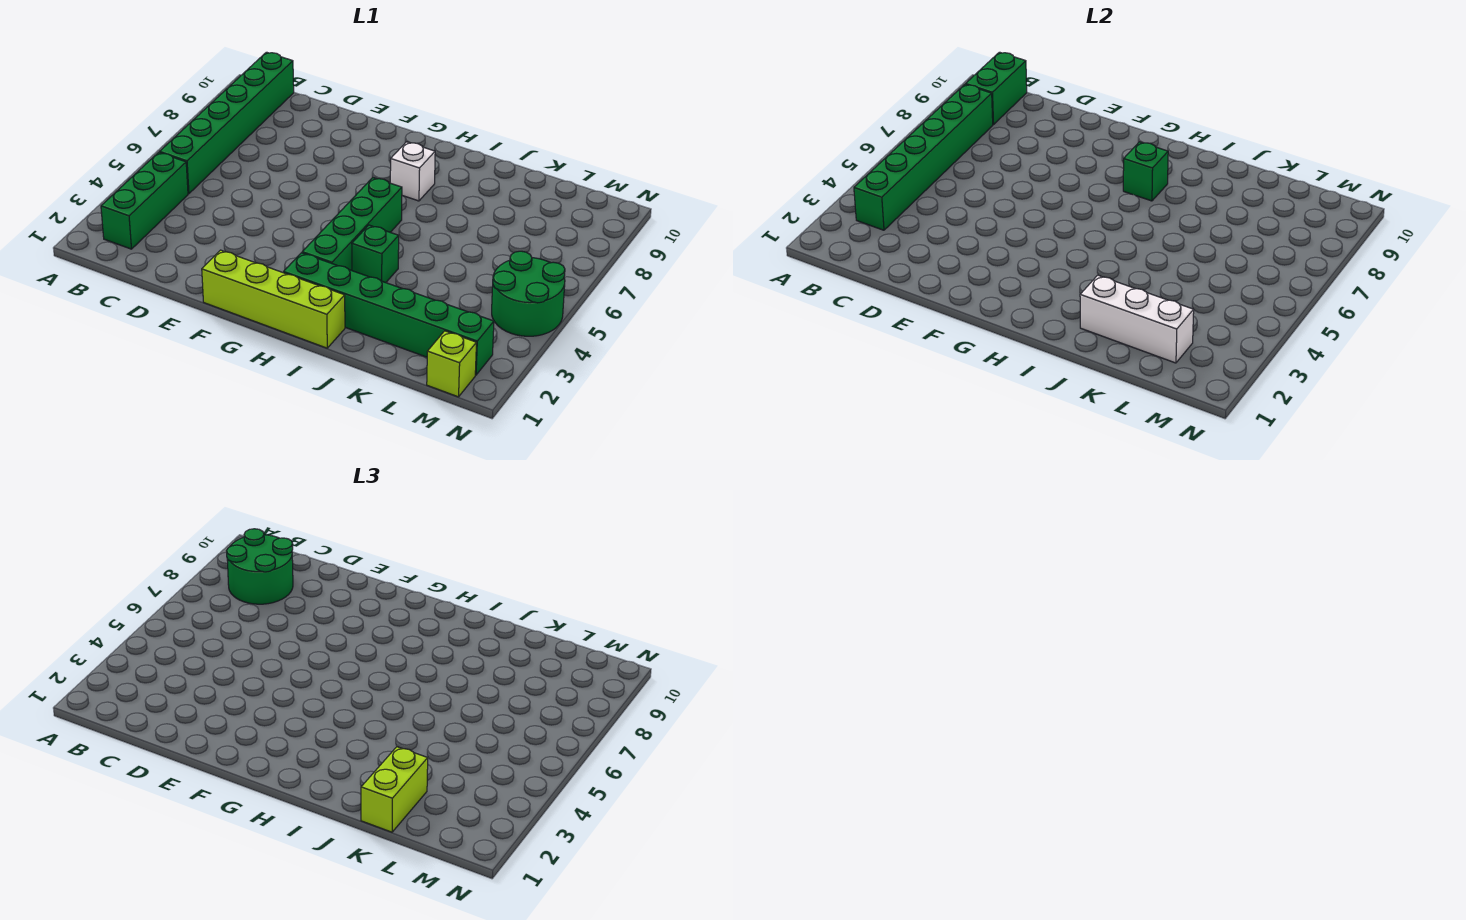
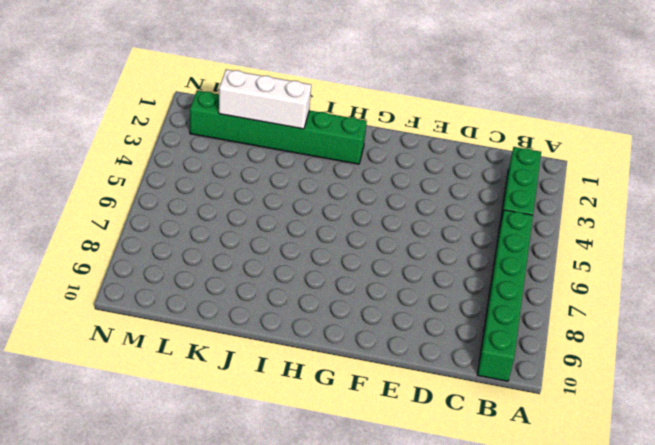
none -> lime 1x4 brick [202,250,345,348]
none -> green 1x4 brick [302,178,402,270]
none -> white 1x1 brick [390,142,435,201]

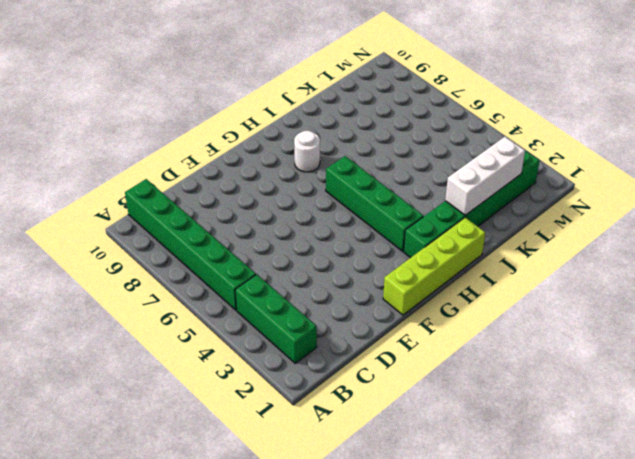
white 1x1 round brick [294,131,320,172] -> white 1x1 brick [390,142,435,201]
none -> green 1x1 brick [352,225,399,283]
none -> lime 1x1 brick [427,331,476,397]
none -> green 2x2 round brick [492,251,565,336]

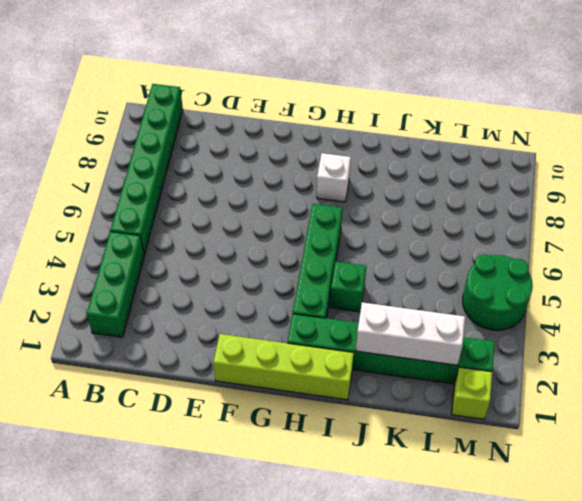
none -> green 1x6 brick [854,84,993,230]
none -> green 1x2 brick [966,52,1027,125]
none -> green 1x1 brick [1123,142,1168,201]

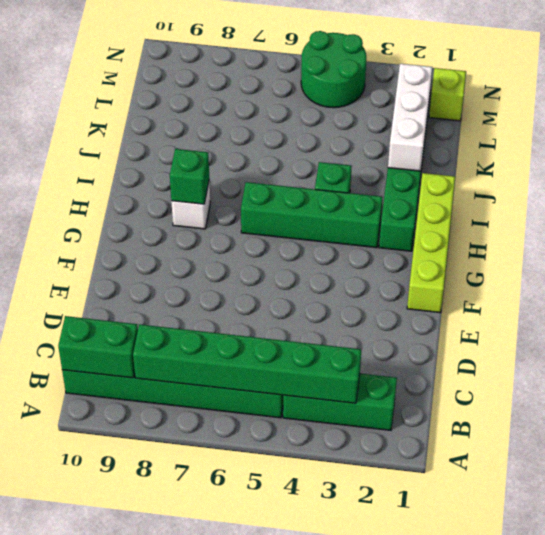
none -> green 2x2 round brick [227,529,293,604]
none -> lime 1x2 brick [361,747,428,832]

